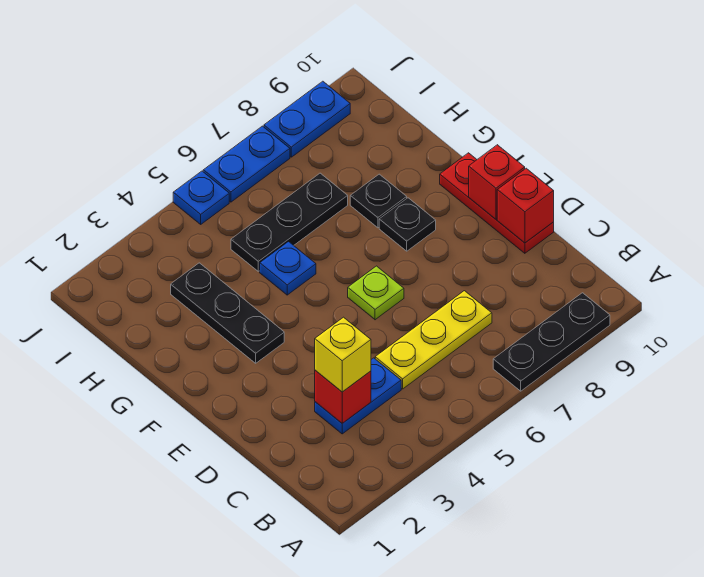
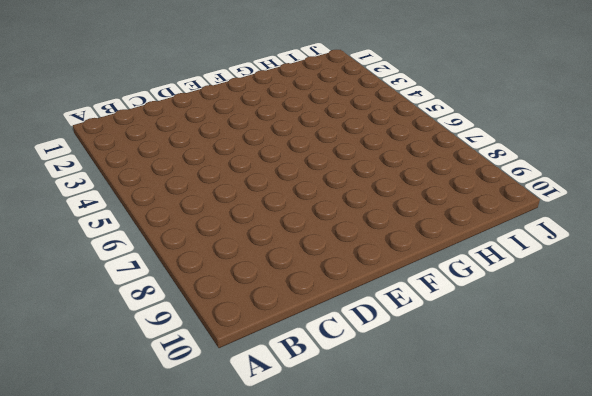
none -> black 1x3 plate [493,293,610,391]
none -> blue 1x2 plate [315,358,401,434]
none -> yellow 1x3 plate [375,291,492,389]

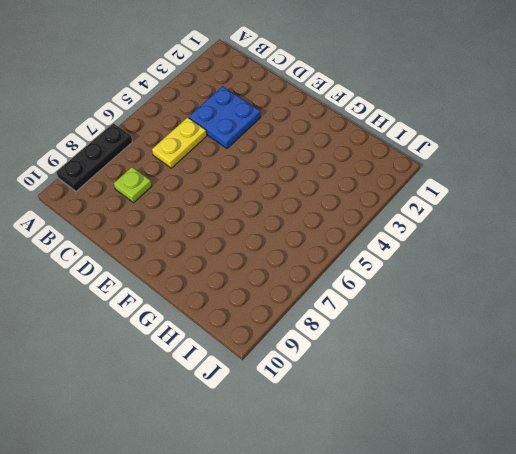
blue 2x2 plate [188,86,261,148] -> blue 1x2 plate [315,358,401,434]
yellow 1x2 plate [152,118,207,168] -> yellow 1x3 plate [375,291,492,389]
lime 1x1 plate [114,167,152,203] -> lime 1x1 plate moved to [348,266,404,320]
none -> red 1x3 plate [440,153,554,253]
none -> black 1x3 plate [171,263,284,363]
none -> black 1x1 plate [379,198,436,251]

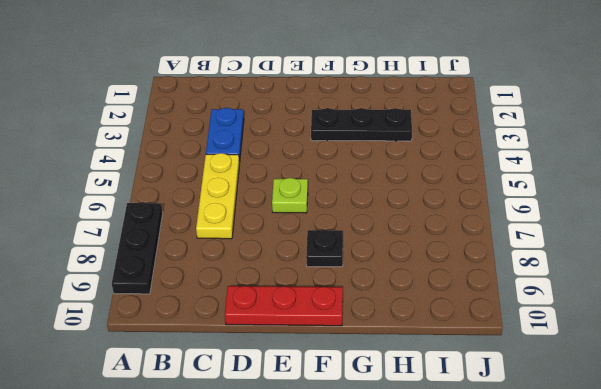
none -> blue 1x1 plate [260,242,316,295]
none -> black 1x1 plate [350,174,407,228]
none -> black 1x3 plate [231,173,348,271]

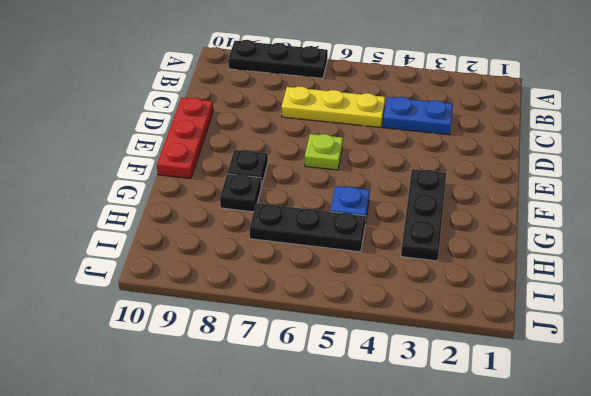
none -> blue 1x1 plate [173,171,229,224]
none -> blue 1x2 plate [203,126,290,202]
none -> blue 1x2 plate [264,81,350,157]

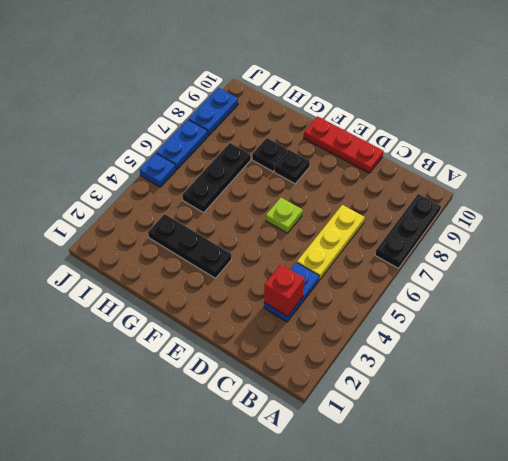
none -> blue 1x1 plate [260,242,316,295]
none -> red 1x1 brick [497,168,554,243]
none -> red 1x1 brick [469,145,525,219]

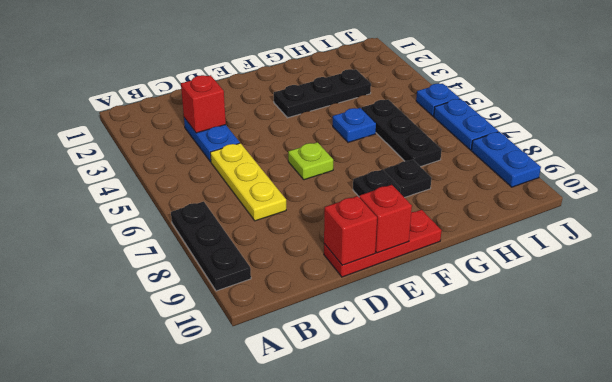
none -> yellow 1x1 brick [315,317,371,392]

